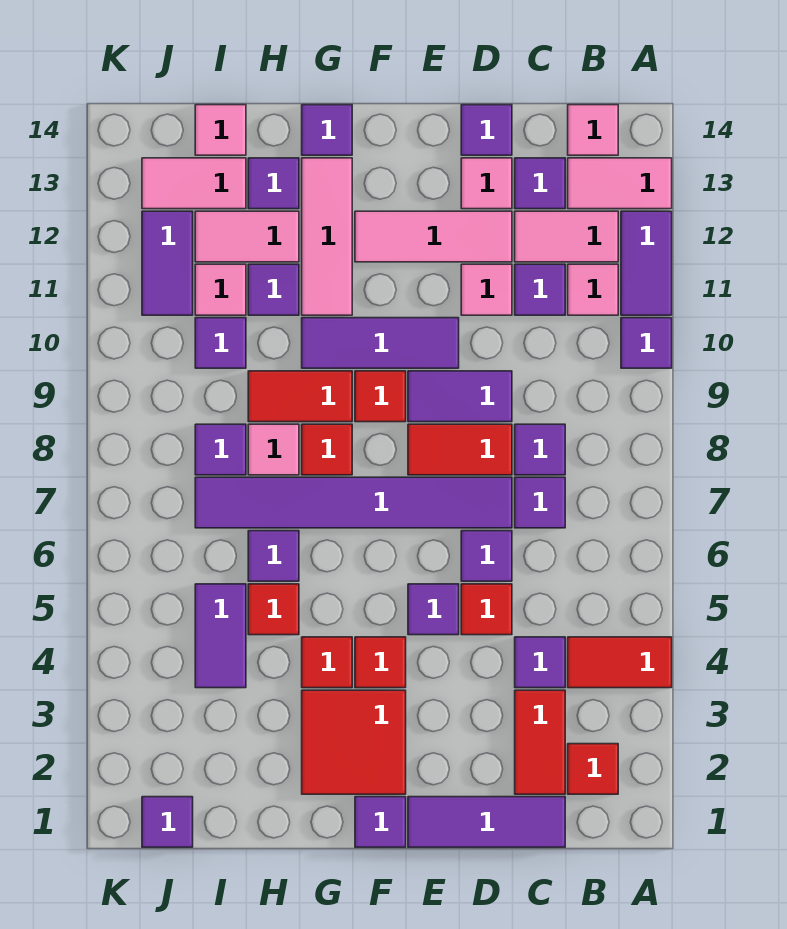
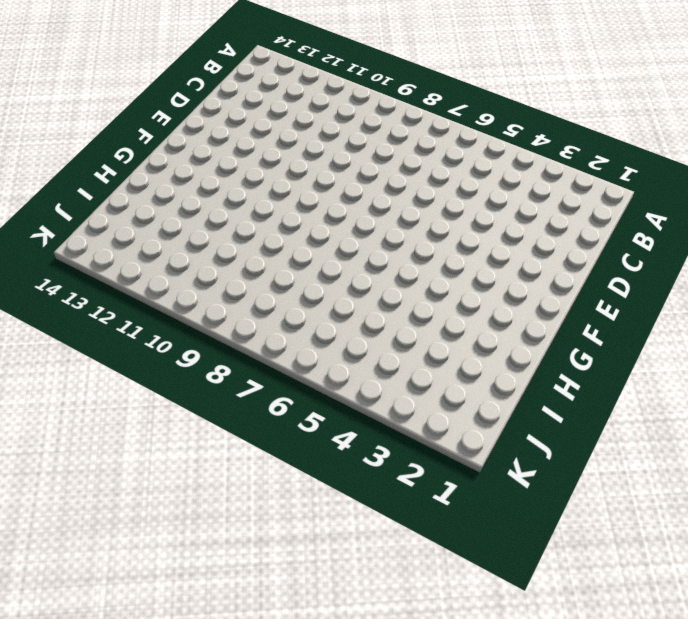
none -> red 1x2 tile [568,637,672,688]
none -> purple 1x1 tile [621,318,672,368]
none -> purple 1x2 tile [621,211,672,315]
none -> pink 1x2 tile [568,158,672,209]

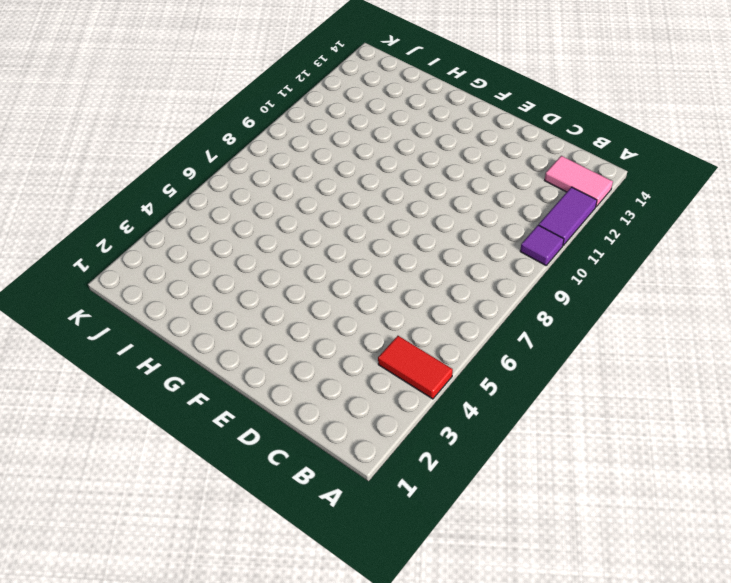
none -> red 1x1 tile [568,744,618,794]
none -> pink 1x1 tile [568,264,618,315]
none -> pink 1x2 tile [515,211,618,262]
none -> pink 1x1 tile [568,105,618,155]

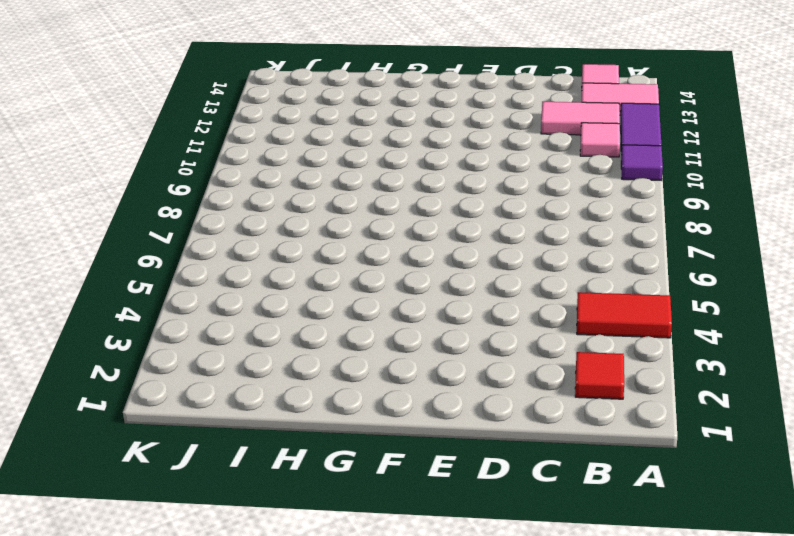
none -> purple 1x3 tile [408,797,565,847]
none -> red 1x2 tile [515,690,565,794]
none -> purple 1x1 tile [515,637,565,688]
none -> purple 1x1 tile [515,477,565,528]

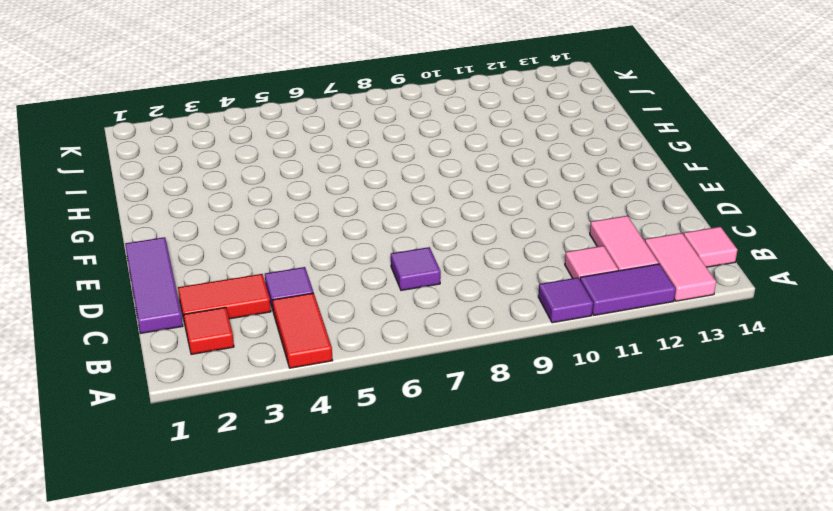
none -> purple 1x1 tile [515,424,565,475]
none -> purple 1x1 tile [515,264,565,315]
none -> purple 1x1 tile [515,158,565,209]
none -> red 1x1 tile [461,584,512,635]

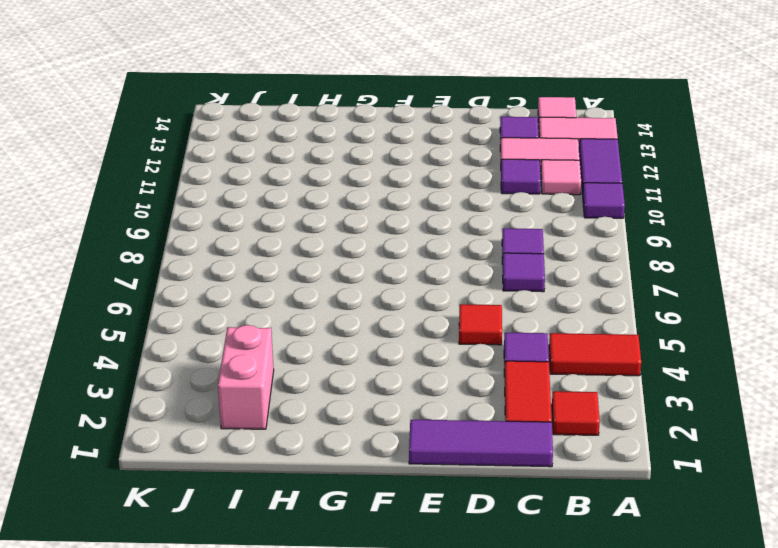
pink 1x2 brick [218,325,274,429] -> none
none -> purple 1x1 tile [461,531,512,581]
none -> purple 1x6 tile [195,477,512,528]
none -> red 1x2 tile [408,424,512,475]
none -> purple 1x2 tile [408,371,512,422]

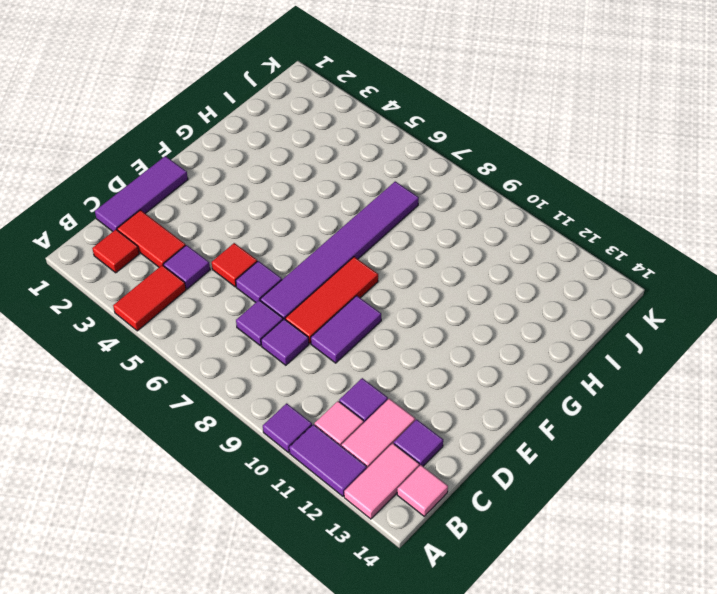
red 1x3 tile [285,257,378,343] -> red 1x2 tile [408,424,512,475]
none -> pink 1x1 tile [461,264,512,315]
none -> pink 1x3 tile [355,211,512,262]
none -> pink 1x1 tile [461,158,512,209]
none -> purple 1x1 tile [461,105,512,155]

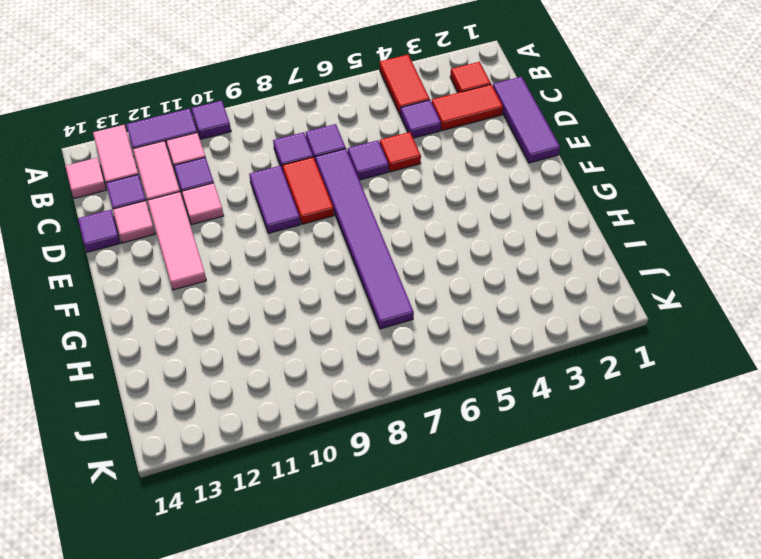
none -> purple 1x1 tile [408,584,459,635]
none -> purple 1x3 tile [302,318,459,368]
none -> purple 1x1 tile [355,797,406,847]
none -> red 2x2 tile [302,690,406,794]

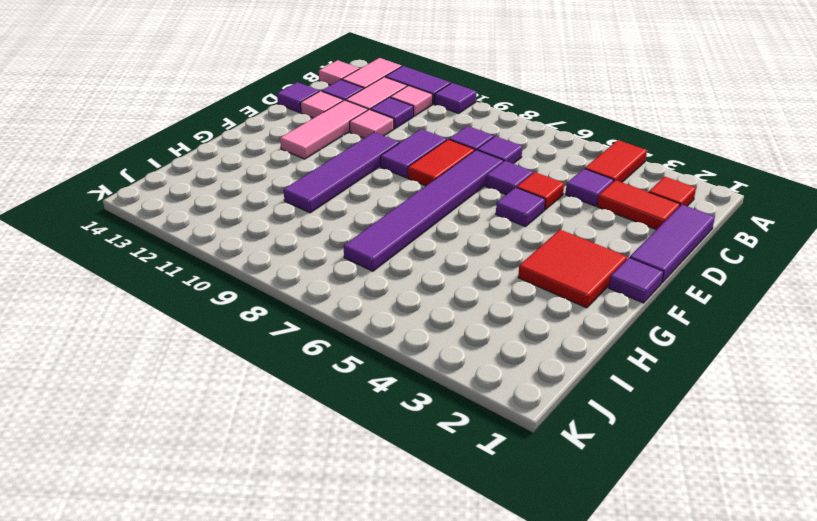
purple 1x4 tile [284,132,399,213] -> purple 1x3 tile [302,318,459,368]
none -> red 1x1 tile [355,637,406,688]
none -> red 1x1 tile [355,371,406,422]
none -> red 1x1 tile [302,637,352,688]
none -> red 1x1 tile [302,424,352,475]

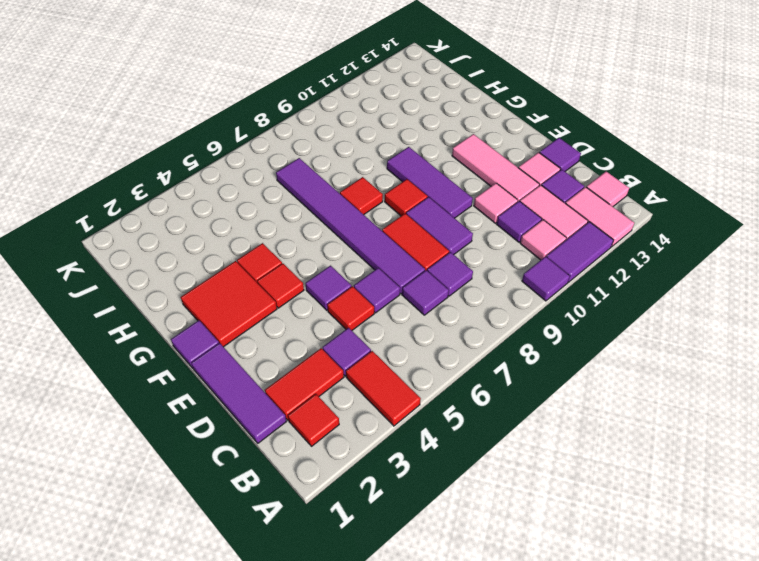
none -> red 1x2 tile [248,371,352,422]
none -> pink 1x3 tile [302,158,352,315]
none -> purple 1x1 tile [302,105,352,155]
none -> red 1x1 tile [248,584,299,635]

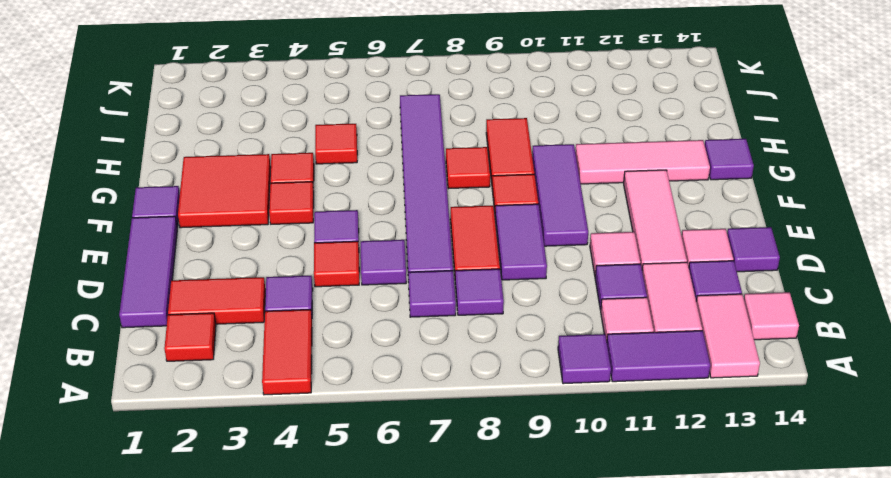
none -> purple 1x1 tile [248,531,299,581]
none -> pink 1x1 tile [248,424,299,475]
none -> purple 1x1 tile [248,264,299,315]
none -> pink 1x2 tile [195,211,299,262]

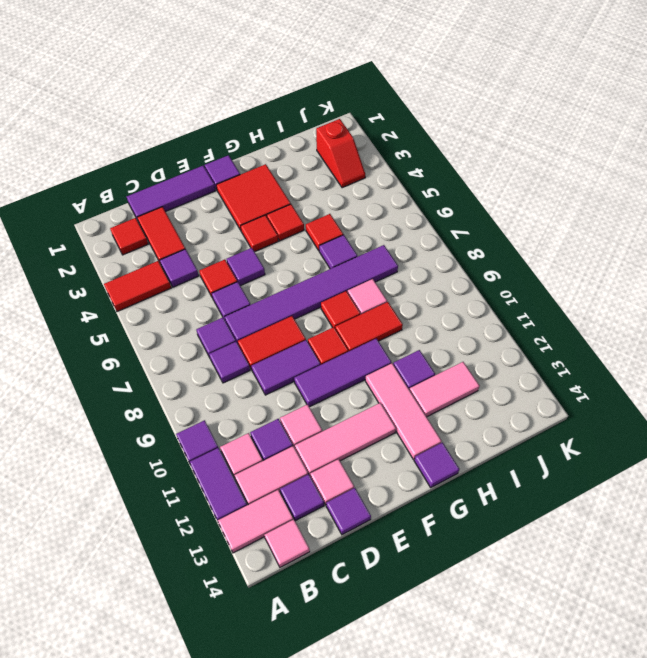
red 1x2 slope [316,119,365,188] -> none
none -> purple 1x1 tile [248,158,299,209]
none -> purple 1x2 tile [195,584,246,688]
none -> purple 1x1 tile [195,424,246,475]
none -> purple 1x1 tile [195,318,246,368]

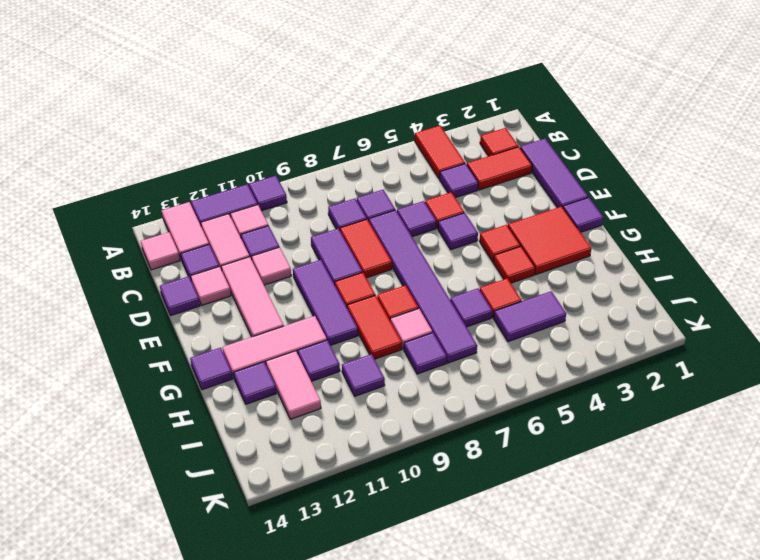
none -> pink 1x1 tile [195,264,246,315]
none -> pink 1x2 tile [142,158,246,209]
none -> pink 1x1 tile [195,105,246,155]
none -> purple 1x1 tile [142,797,193,847]

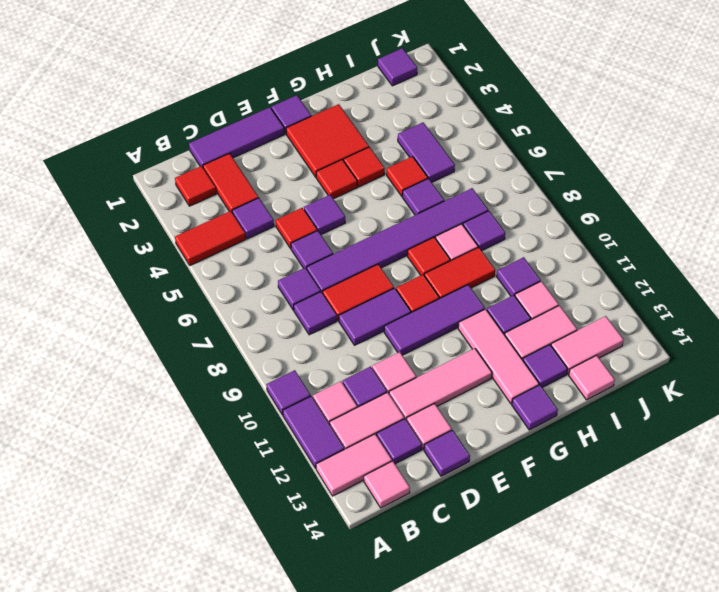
none -> purple 1x2 tile [142,211,193,315]

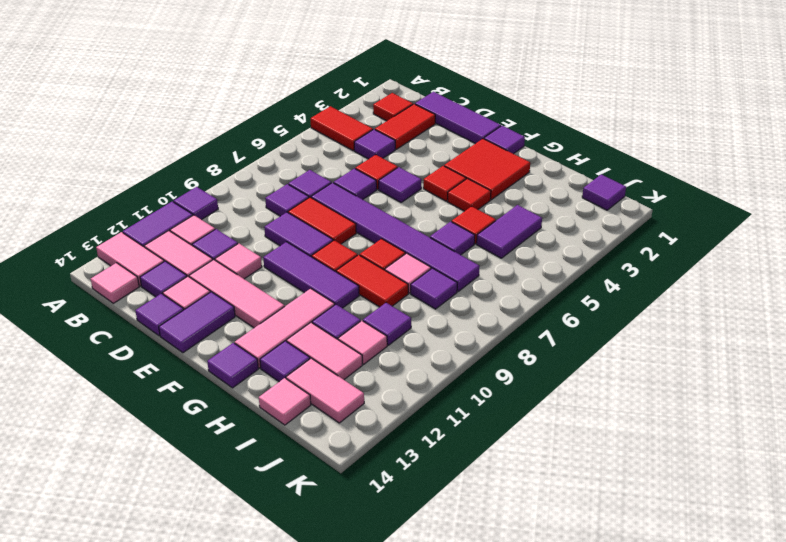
purple 1x2 tile [159,292,235,353] -> purple 1x2 tile moved to [142,211,193,315]

